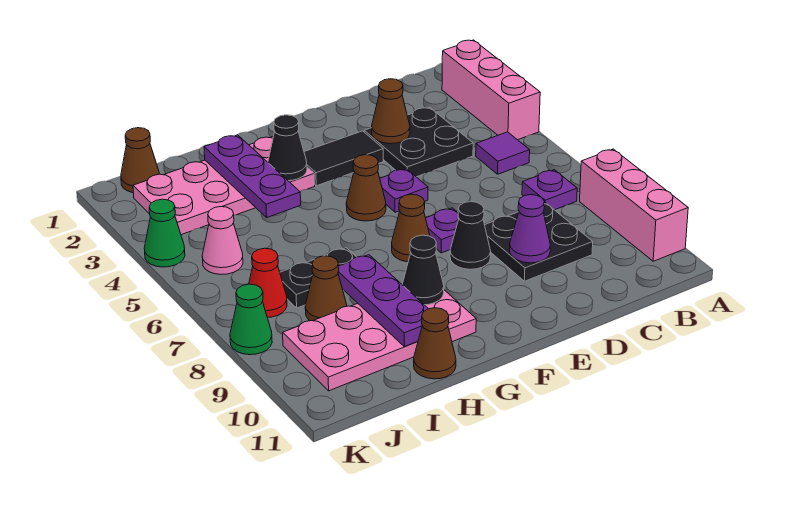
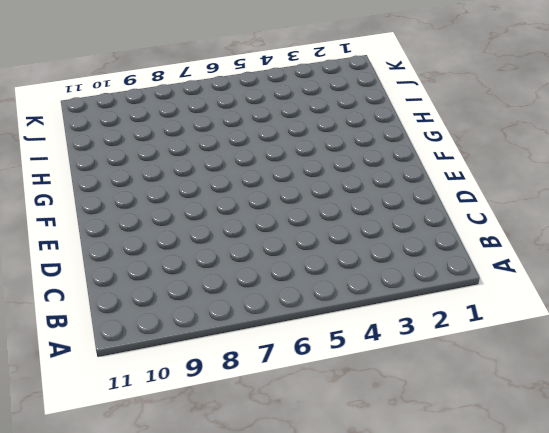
none -> pink 1x3 brick [442,40,540,140]
none -> pink 1x3 brick [580,149,688,261]
none -> purple 1x1 tile [476,132,530,174]

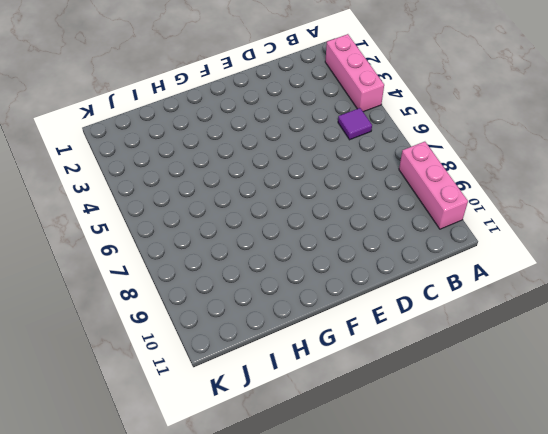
none -> purple 1x1 plate [522,170,577,210]
none -> black 2x2 plate [364,107,473,177]
none -> black 2x2 plate [485,202,593,281]

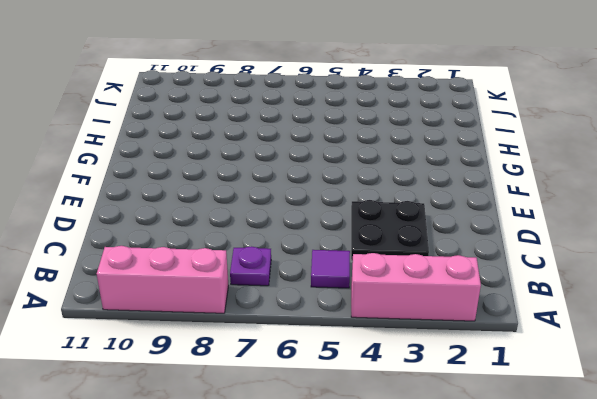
none -> black 2x2 plate [485,202,593,281]
none -> black 1x2 tile [304,131,383,186]
none -> purple 1x1 plate [380,169,428,212]

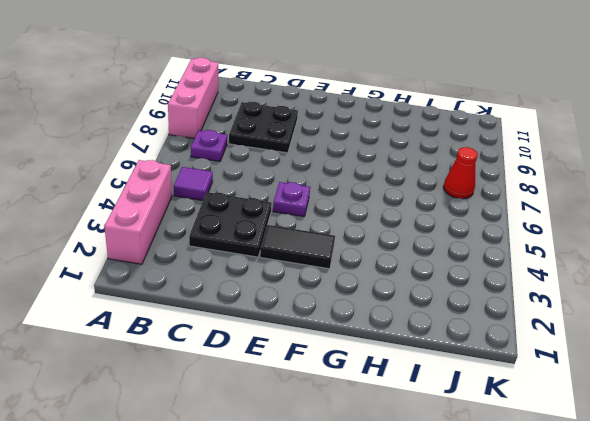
none -> purple 1x1 plate [426,208,459,253]
none -> black 1x1 cone [450,202,491,269]
none -> brown 1x1 cone [346,155,386,221]

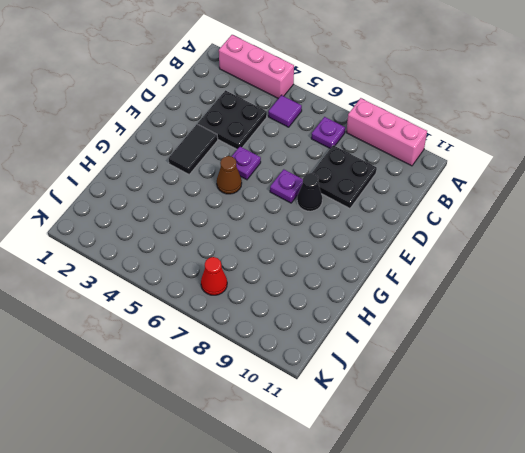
none -> brown 1x1 cone [392,194,430,262]
none -> pink 2x4 plate [133,137,315,235]
none -> pink 2x4 plate [283,290,476,391]

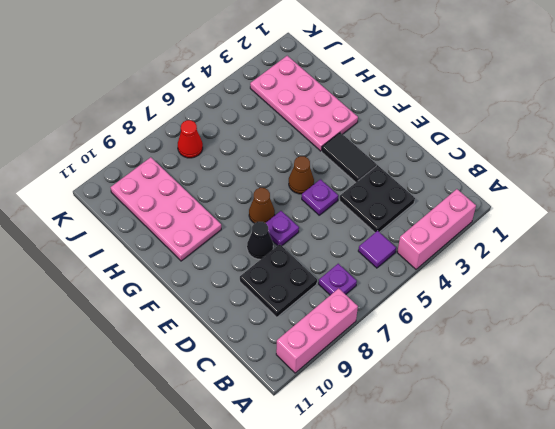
none -> black 1x2 plate [280,248,356,308]
none -> brown 1x1 cone [414,308,456,379]
none -> brown 1x1 cone [305,256,347,321]

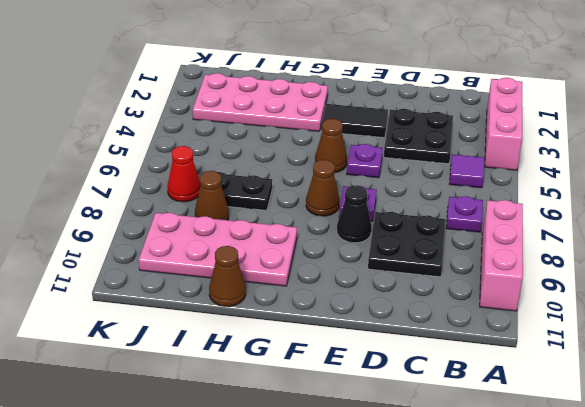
none -> brown 1x1 cone [121,128,159,193]
none -> pink 1x1 cone [202,207,243,275]
none -> green 1x1 cone [144,199,185,267]

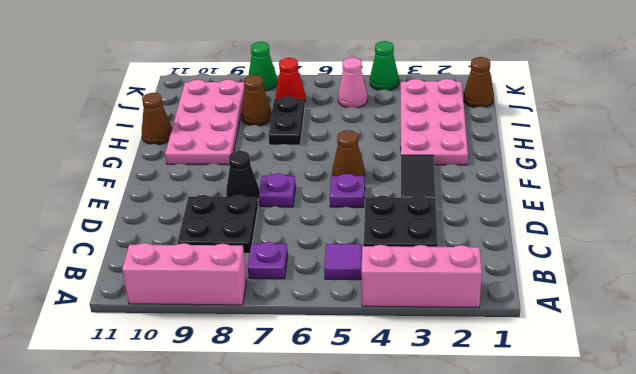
none -> brown 1x1 cone [392,194,430,262]
none -> brown 1x1 cone [372,79,410,144]
none -> purple 1x1 cone [510,195,550,263]

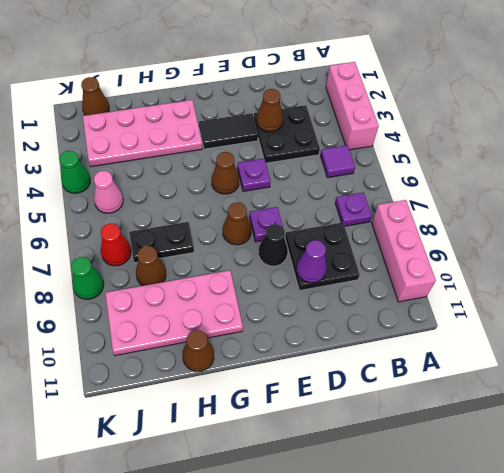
none -> black 1x1 cone [268,115,307,181]
none -> black 1x1 cone [402,235,444,305]
none -> purple 1x3 plate [204,135,301,217]

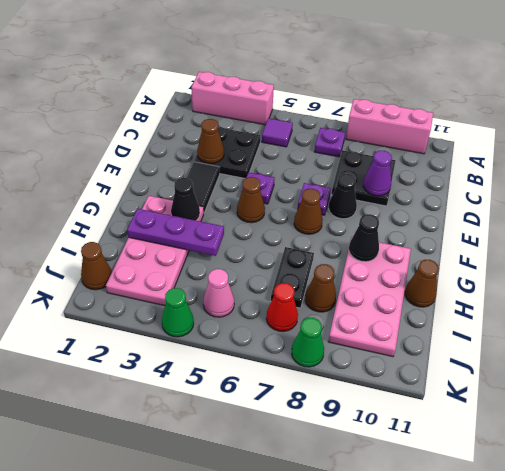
none -> purple 1x3 plate [338,255,428,346]

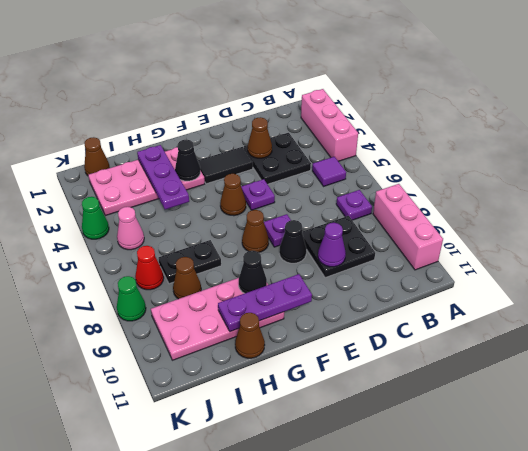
purple 1x3 plate [218,274,312,332] -> purple 1x3 plate turned to [338,255,428,346]

